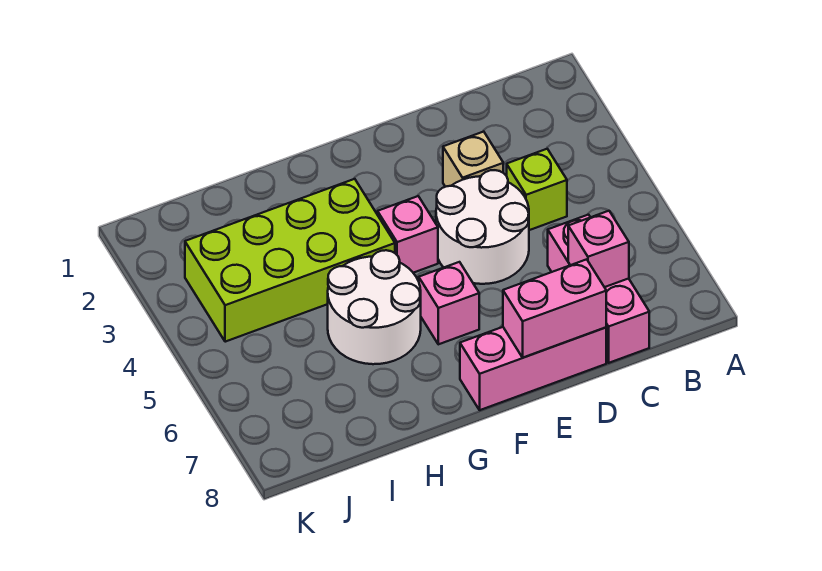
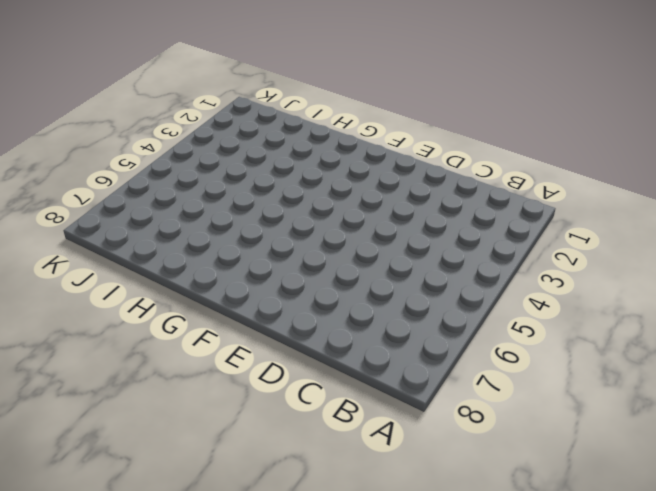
none -> lime 1x1 brick [507,149,567,230]
none -> pink 1x3 brick [548,215,649,363]

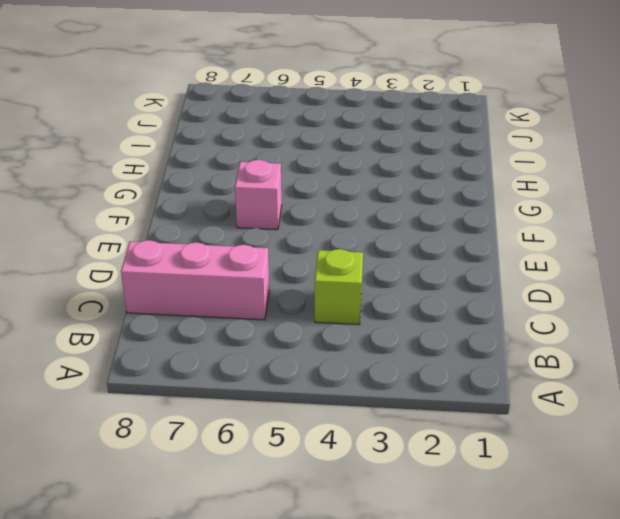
none -> tan 1x1 brick [443,132,503,187]
none -> white 2x2 round brick [436,170,529,284]

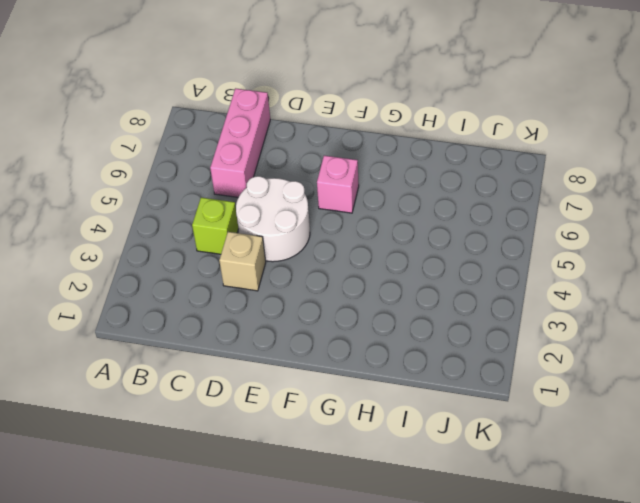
none -> pink 1x3 brick [460,327,606,410]
none -> pink 1x1 brick [378,196,438,273]

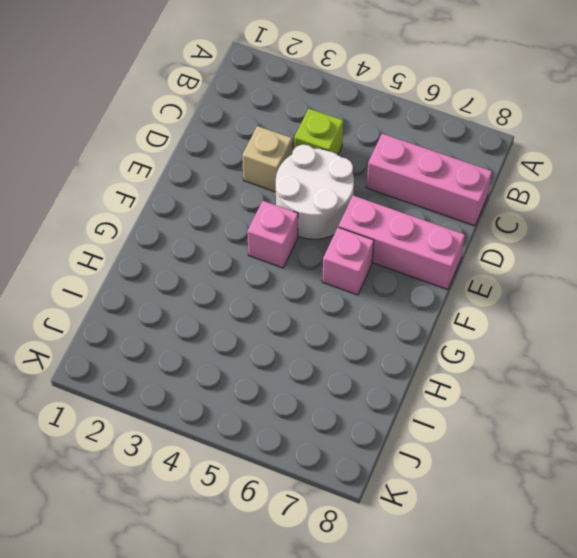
pink 1x3 brick [338,196,465,290] -> pink 1x3 brick turned to [460,327,606,410]
none -> lime 2x4 brick [185,179,395,342]
none -> white 2x2 round brick [328,250,421,364]

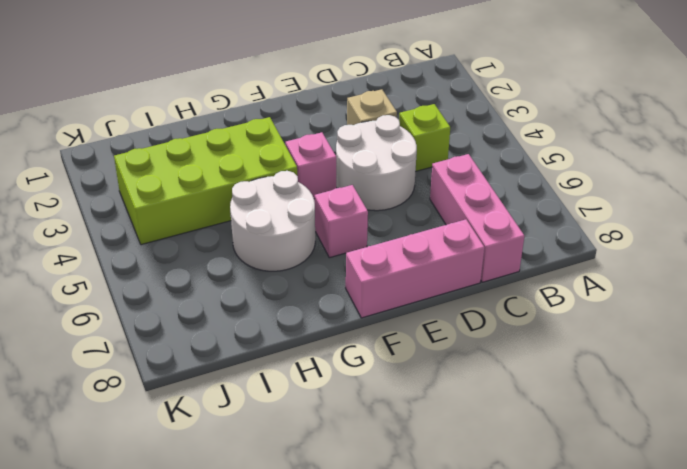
none -> pink 1x1 brick [568,211,629,287]
none -> pink 1x2 brick [503,259,606,357]

